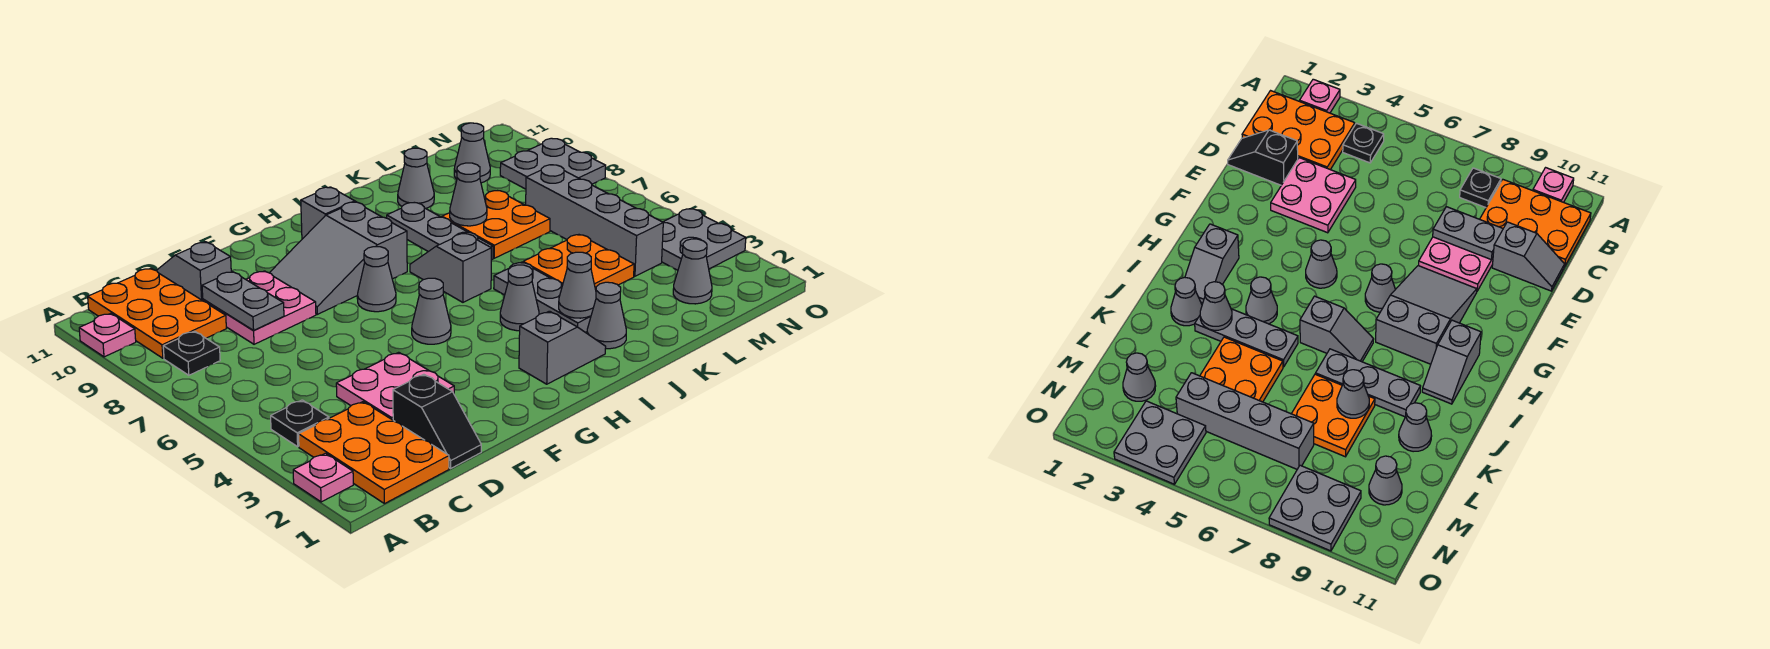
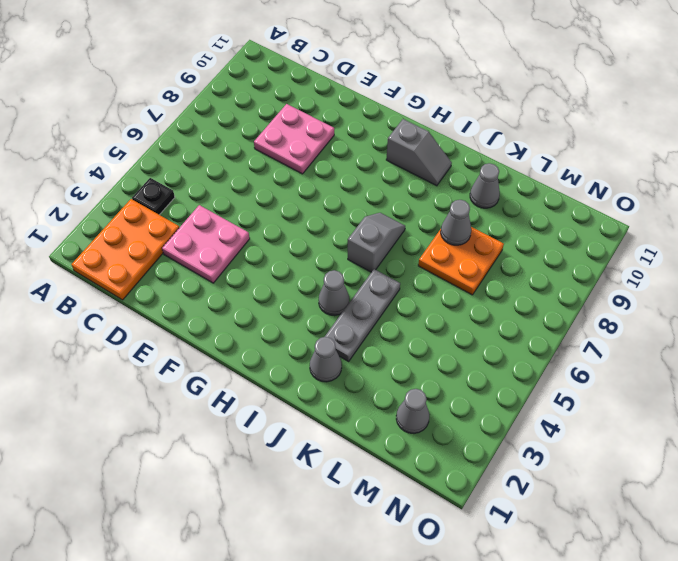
none -> pink 1x1 plate [293,453,353,502]
none -> pink 1x1 plate [79,313,136,357]
none -> black 1x1 plate [163,331,220,375]
none -> orange 2x3 plate [88,268,226,358]

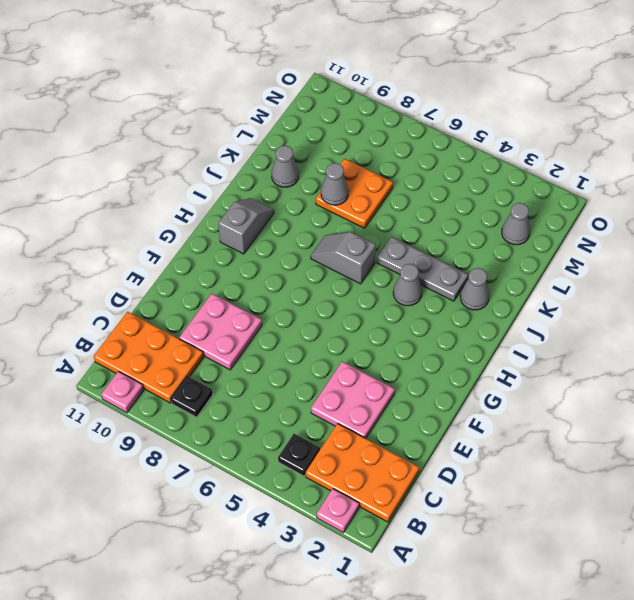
none -> black 1x2 slope [393,374,481,468]
none -> grey 1x2 slope [156,242,231,301]
none -> grey 2x3 slope [270,202,407,314]
none -> grey 1x1 cone [412,278,451,344]

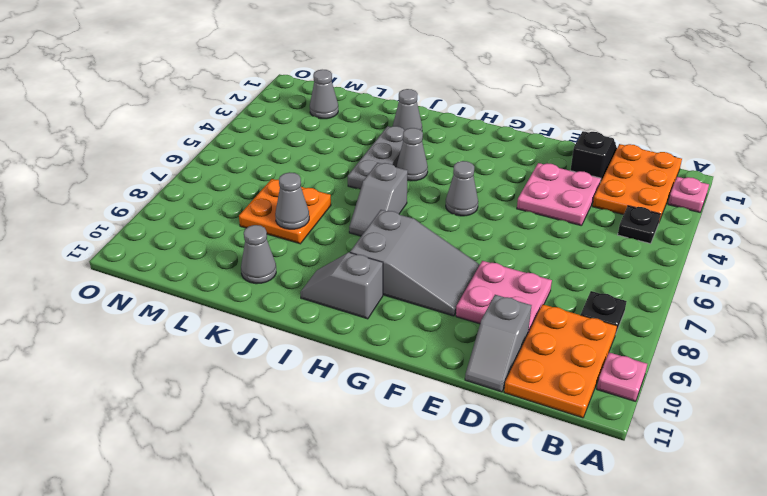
none -> grey 1x1 cone [357,247,396,312]
none -> grey 1x2 slope [519,311,606,384]
none -> grey 1x3 plate [387,203,493,260]
none -> orange 2x2 plate [523,235,634,290]

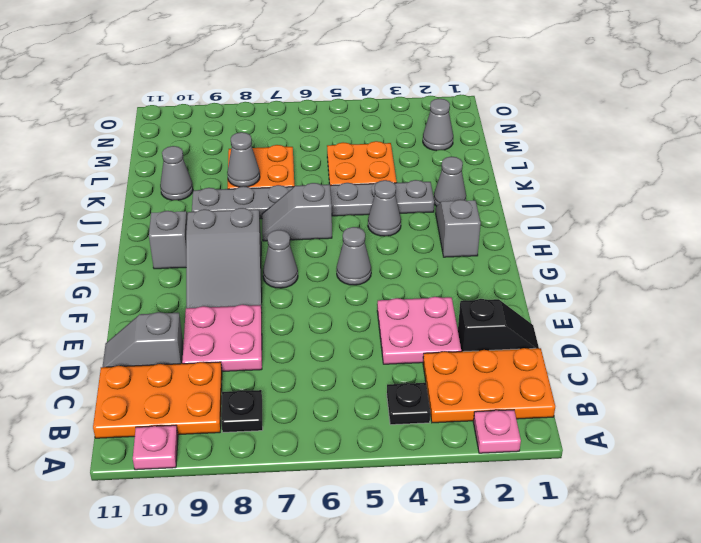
none -> grey 1x4 brick [526,165,663,276]
none -> grey 1x1 cone [454,123,490,183]
none -> grey 2x2 plate [662,209,746,270]
none -> grey 2x2 plate [500,138,606,189]

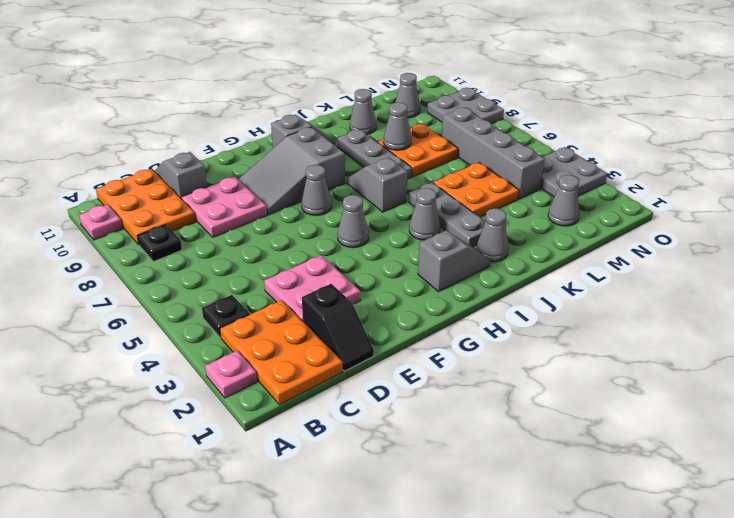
none -> grey 1x2 plate [202,272,284,330]
none -> grey 1x1 cone [559,252,596,318]

